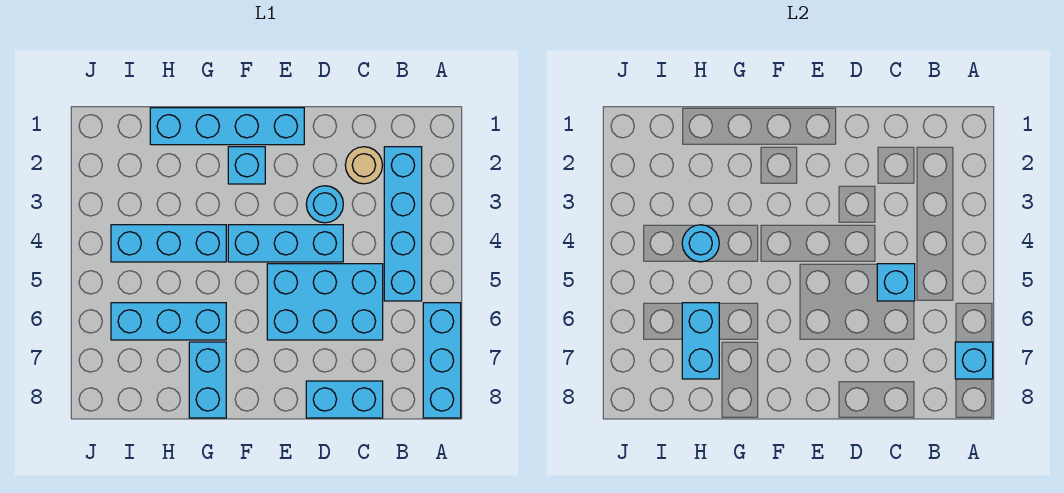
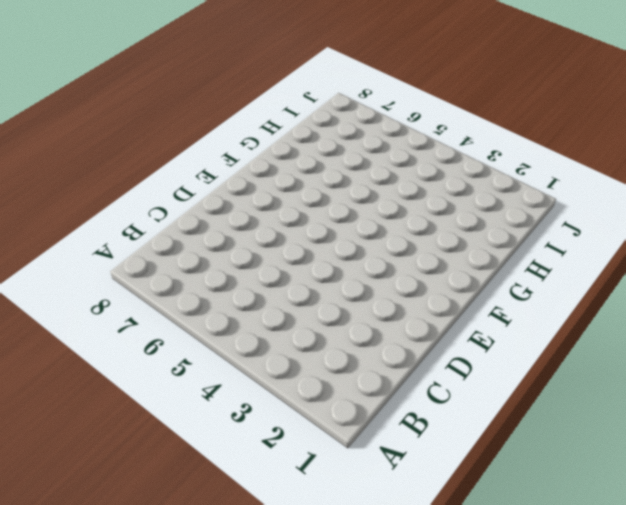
none -> cyan 1x3 brick [423,303,461,418]
none -> cyan 1x4 brick [384,147,422,301]
none -> tan 1x1 round brick [345,147,382,184]

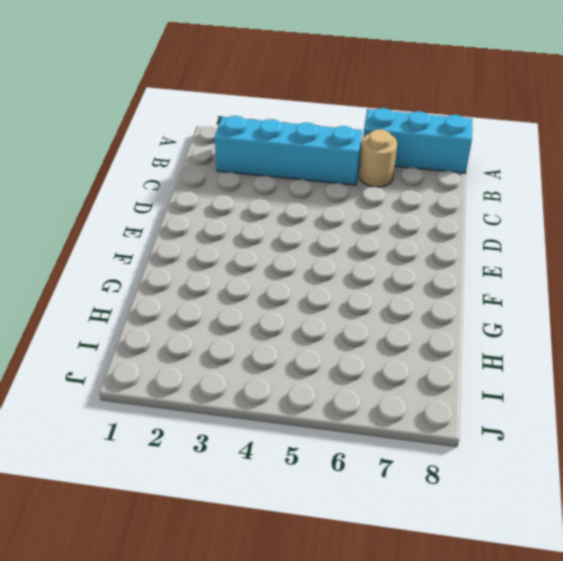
tan 1x1 round brick [360,129,397,187] -> tan 1x1 round brick moved to [345,147,382,184]
none -> cyan 2x3 brick [267,264,383,340]
none -> cyan 1x2 brick [306,381,383,418]
none -> cyan 1x1 round brick [306,186,343,223]

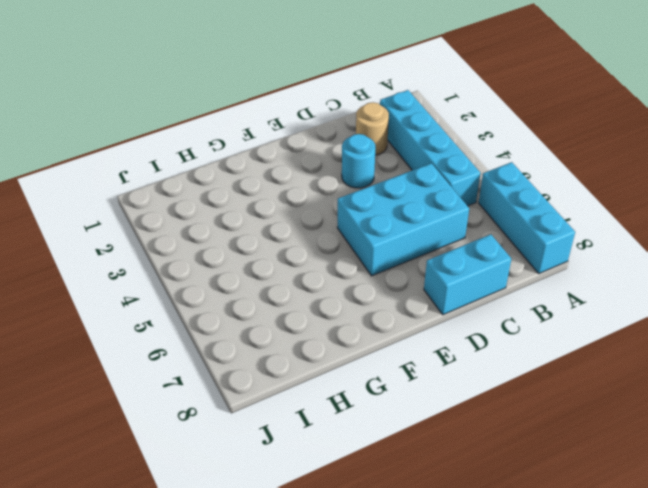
none -> cyan 1x3 brick [228,225,343,262]
none -> cyan 1x4 brick [150,108,304,145]
none -> cyan 1x1 brick [228,147,265,184]

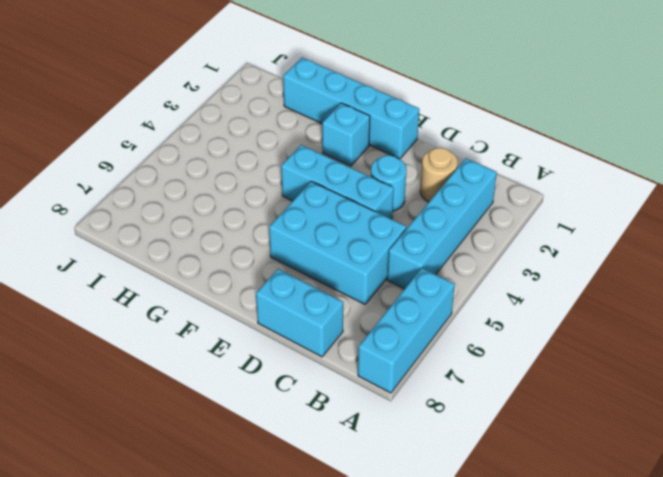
none -> cyan 1x3 brick [111,225,226,262]
none -> cyan 1x3 brick [111,303,226,340]
none -> cyan 1x2 brick [189,342,226,418]

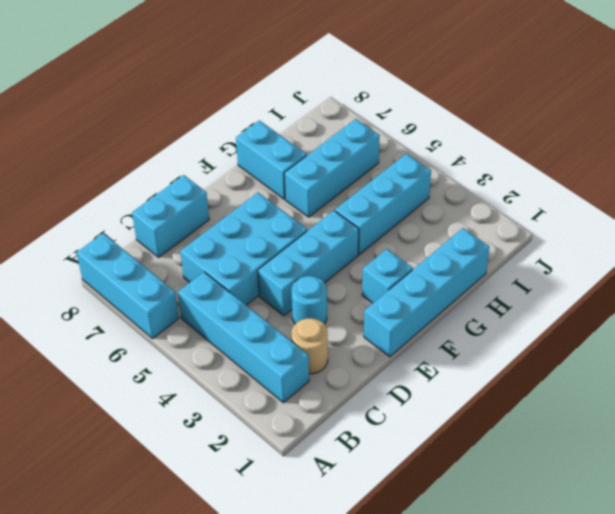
none -> cyan 1x1 brick [955,342,993,379]
none -> cyan 1x1 brick [877,264,915,301]
none -> cyan 1x1 round brick [682,225,719,262]

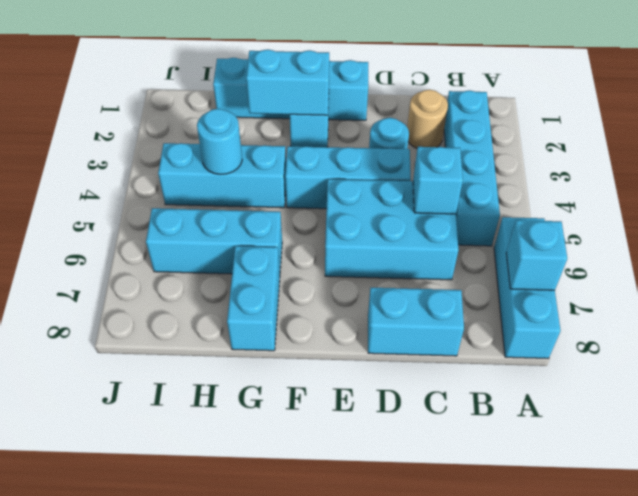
cyan 1x2 brick [246,50,329,115] -> cyan 1x2 brick turned to [682,303,719,379]

